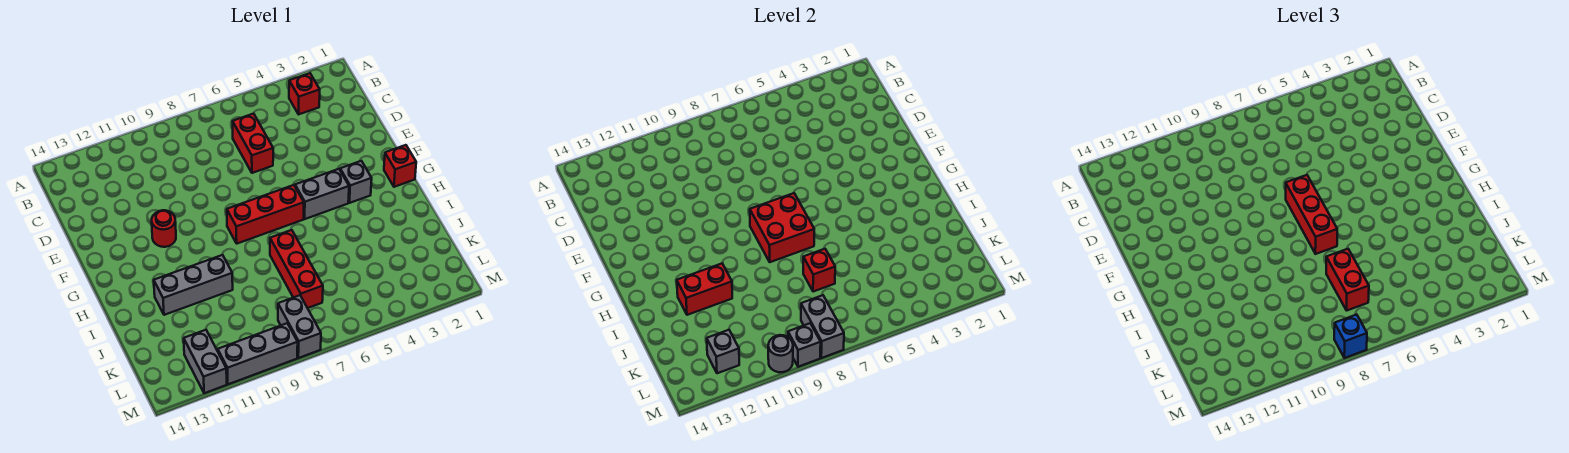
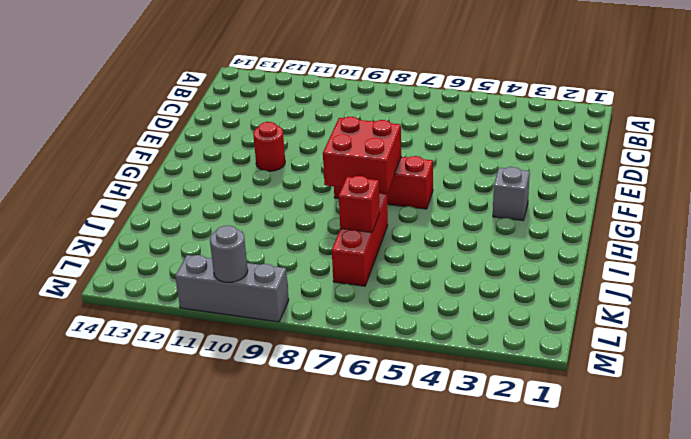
none -> red 1x1 brick [289,73,320,114]
none -> red 1x2 brick [233,114,273,173]
none -> red 1x1 brick [384,145,416,187]

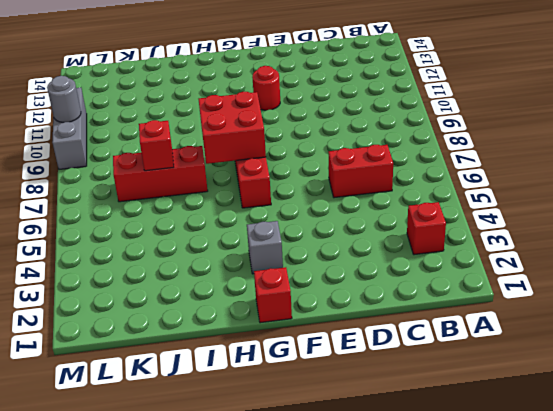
none -> grey 1x2 brick [295,169,349,219]
none -> grey 1x3 brick [154,255,233,315]
none -> grey 1x2 brick [278,295,321,358]

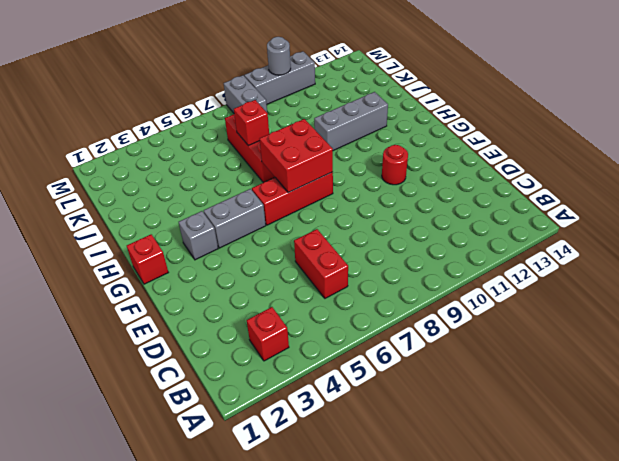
none -> grey 1x2 brick [184,330,227,393]
none -> red 1x2 brick [677,263,732,315]
none -> grey 1x2 brick [801,295,844,358]

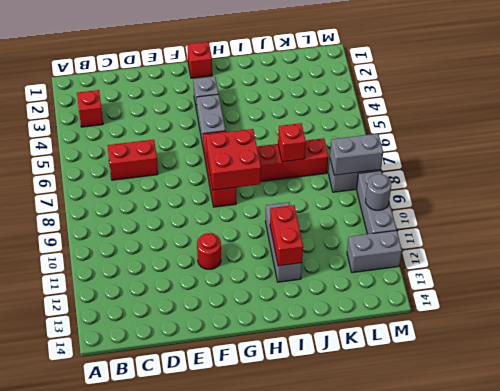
none -> grey 1x1 brick [707,330,739,373]
none -> grey 1x1 brick [788,323,821,367]
none -> red 1x3 brick [1286,175,1337,254]

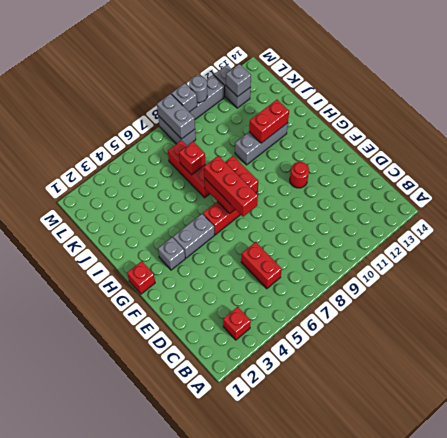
none -> red 1x2 brick [1326,249,1369,310]
none -> blue 1x1 brick [1334,315,1367,358]

